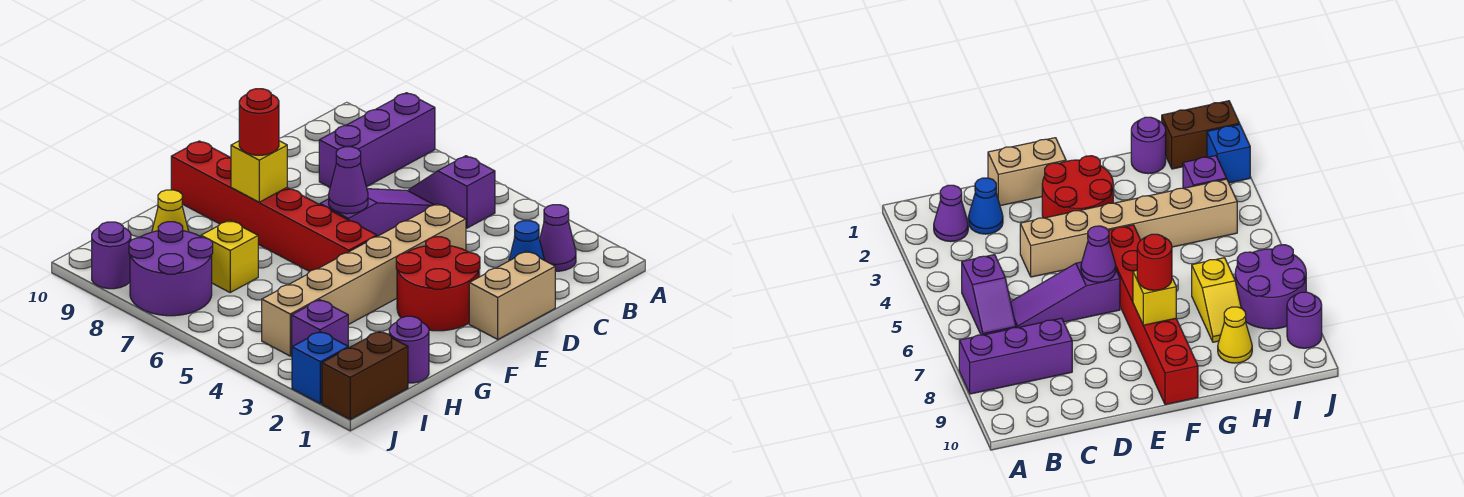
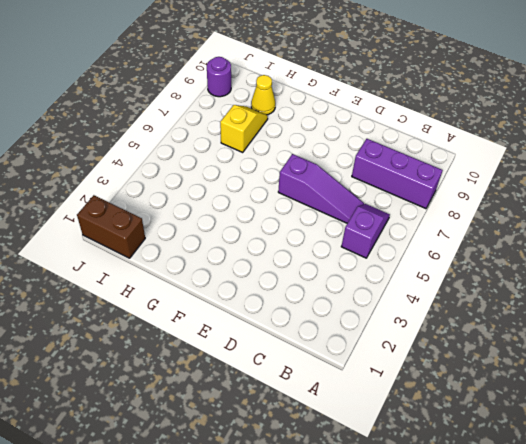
none -> purple 1x1 cone [540,205,576,271]
none -> blue 1x1 cone [509,221,544,261]
none -> tan 1x2 brick [469,252,555,339]

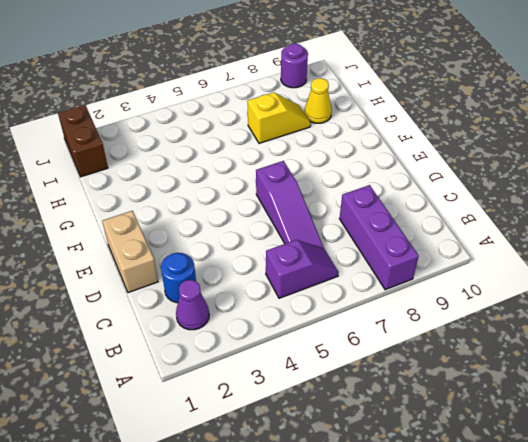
blue 1x1 round brick [161,253,196,303] -> blue 1x1 cone [509,221,544,261]
none -> tan 1x6 brick [262,204,466,356]
none -> red 2x2 round brick [396,237,480,331]
none -> red 1x6 brick [171,141,377,272]

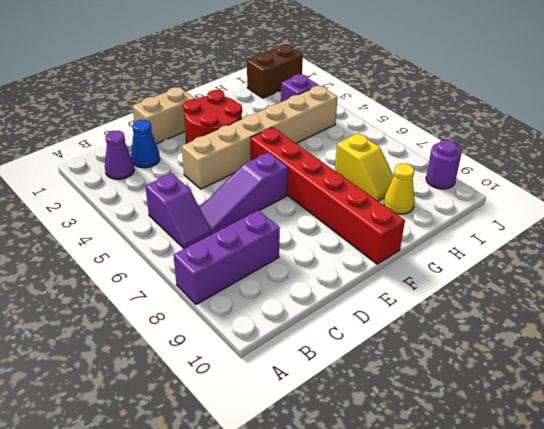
none -> purple 1x1 round brick [389,316,429,383]
none -> purple 2x2 round brick [129,222,213,316]
none -> blue 1x1 brick [292,332,349,404]

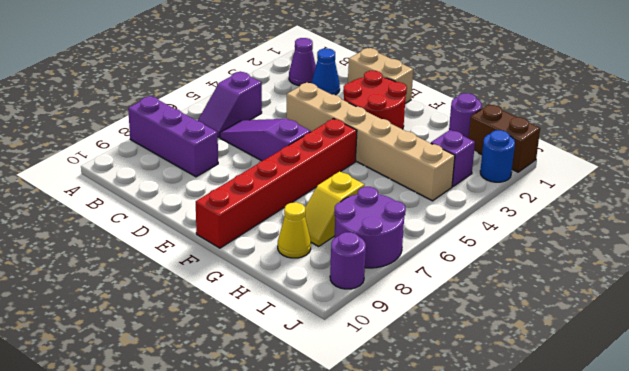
blue 1x1 round brick [480,130,515,182] -> blue 1x1 brick [292,332,349,404]
none -> purple 1x1 cone [329,147,368,214]
none -> yellow 1x1 brick [231,141,287,202]
none -> red 1x1 round brick [239,89,279,155]

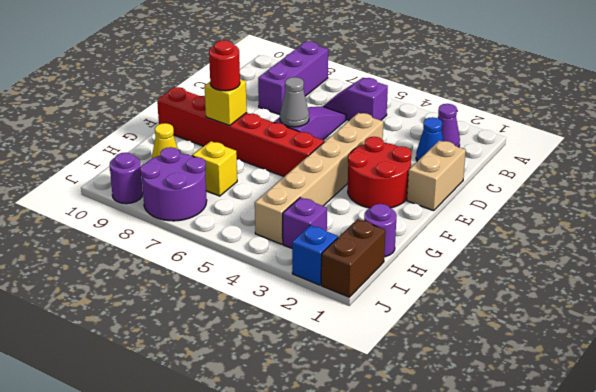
grey 1x1 cone [280,77,309,127] -> purple 1x1 cone [329,147,368,214]

